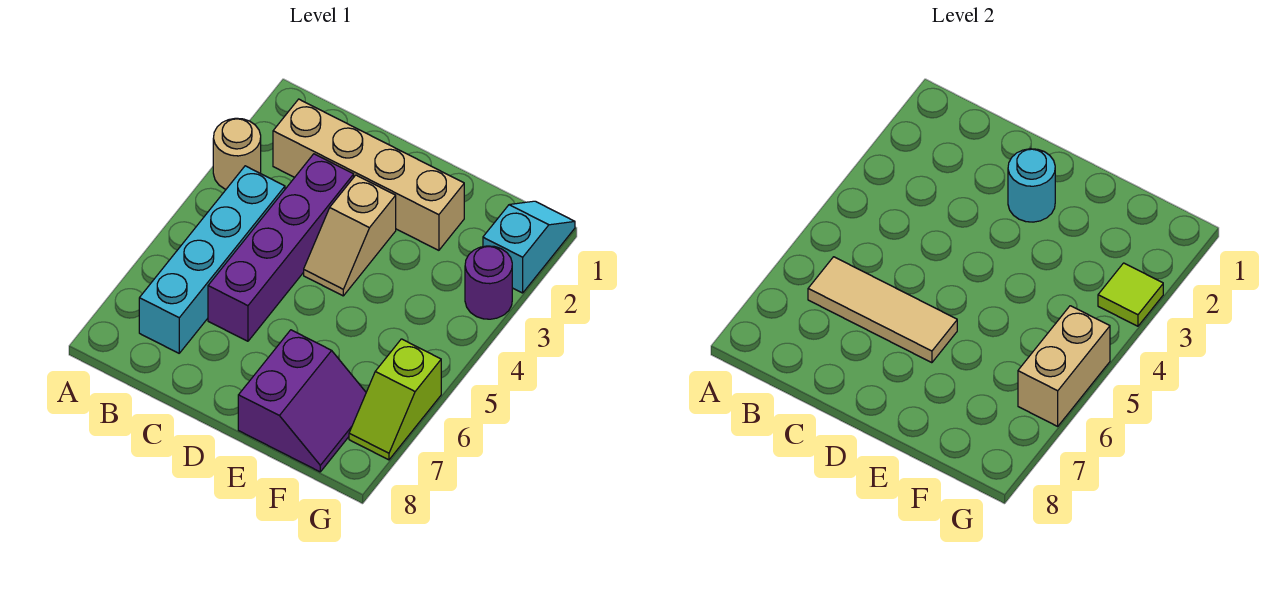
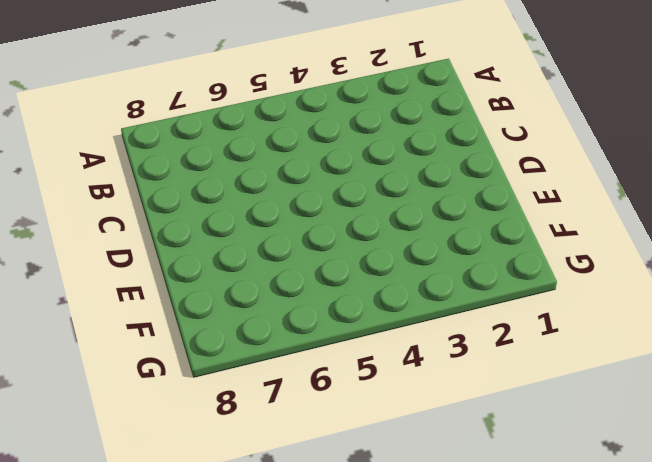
none -> tan 1x1 round brick [213,118,261,189]
none -> tan 1x4 brick [273,99,464,250]
none -> cyan 1x4 brick [139,166,285,353]

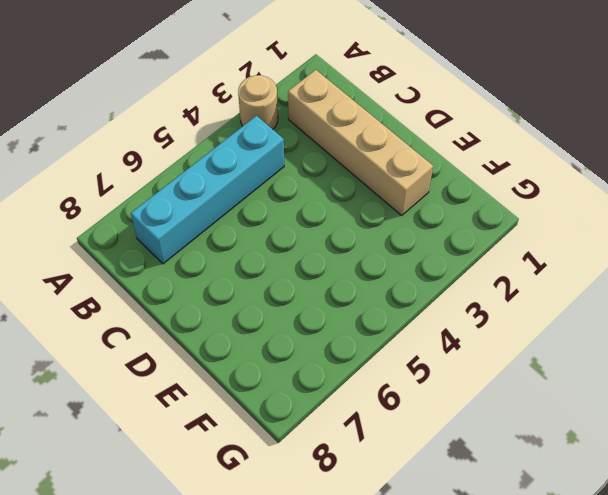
none -> purple 1x4 brick [208,154,354,341]
none -> tan 1x2 slope [304,175,396,296]
none -> purple 2x2 slope [238,330,366,472]

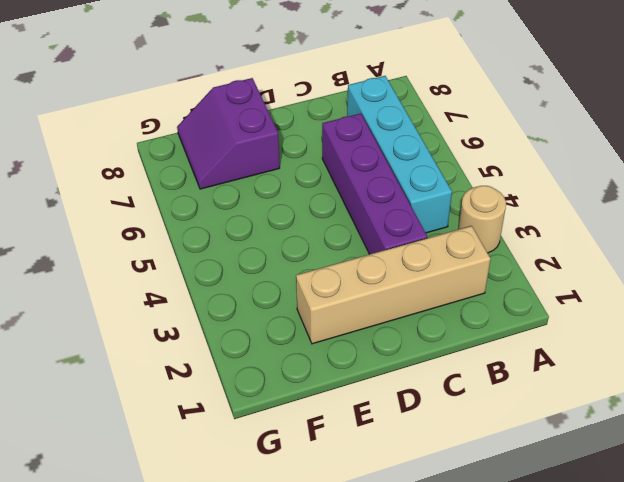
none -> tan 1x2 slope [304,175,396,296]
none -> cyan 1x2 slope [483,201,575,293]
none -> purple 1x1 round brick [465,246,512,319]

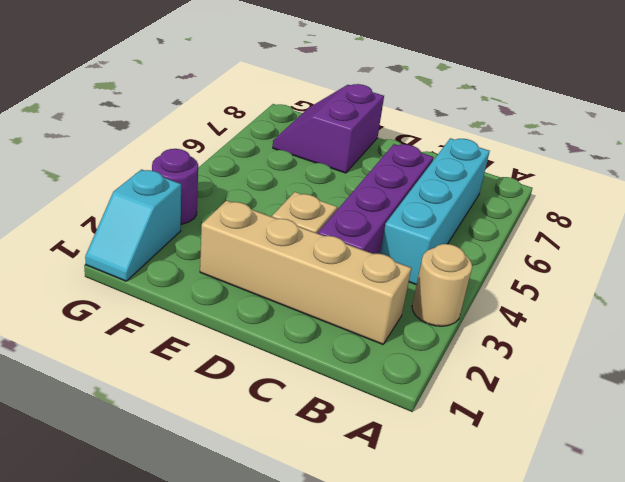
none -> lime 1x2 slope [349,339,441,460]
none -> tan 1x3 tile [808,257,957,363]
none -> cyan 1x1 round brick [1008,149,1055,222]

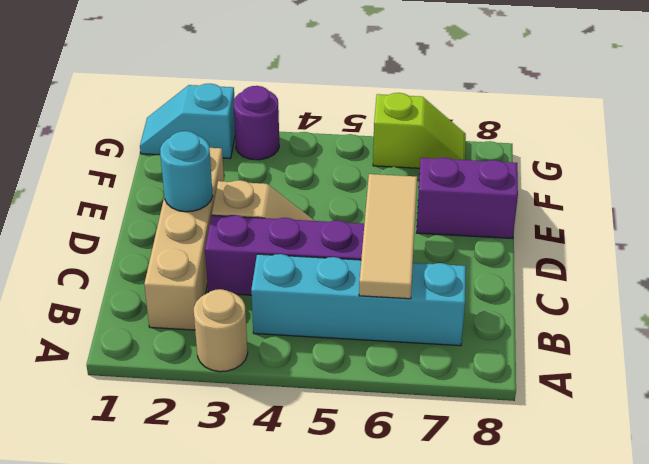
none -> lime 1x1 tile [1098,263,1163,326]
none -> tan 1x2 brick [1018,306,1110,426]

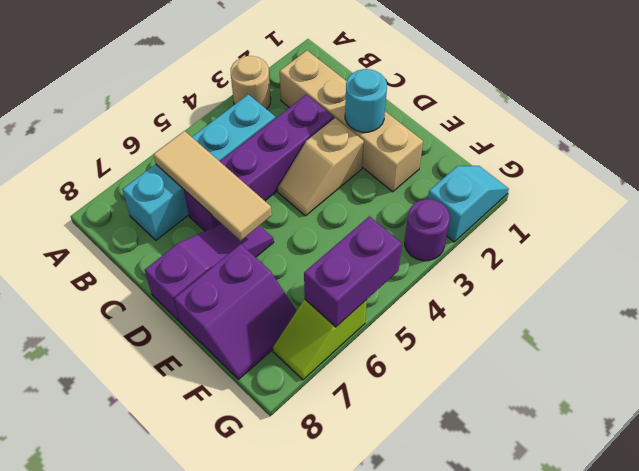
purple 1x3 slope [145,224,274,321] -> none
purple 1x2 brick [304,216,402,327] -> tan 1x2 brick [1018,306,1110,426]
none -> lime 1x1 tile [1098,263,1163,326]

